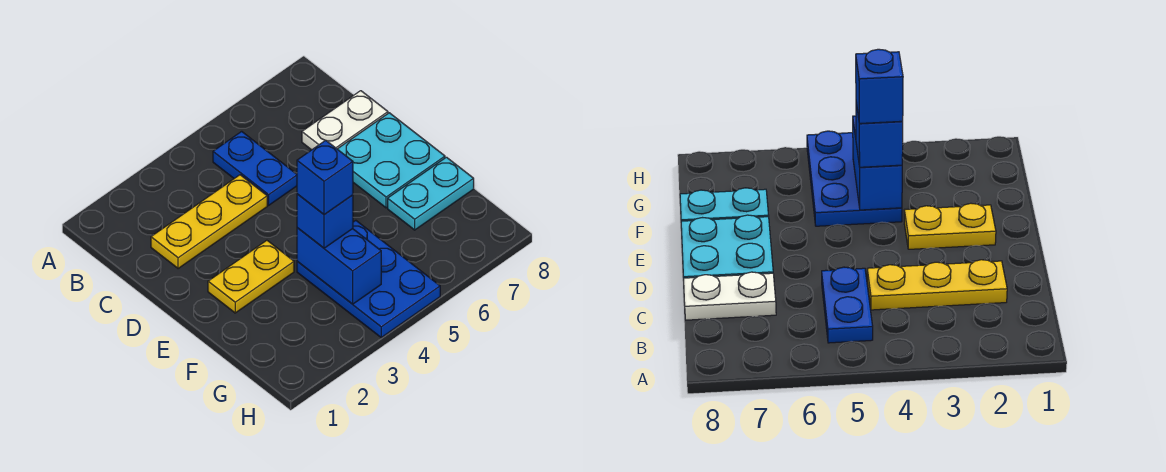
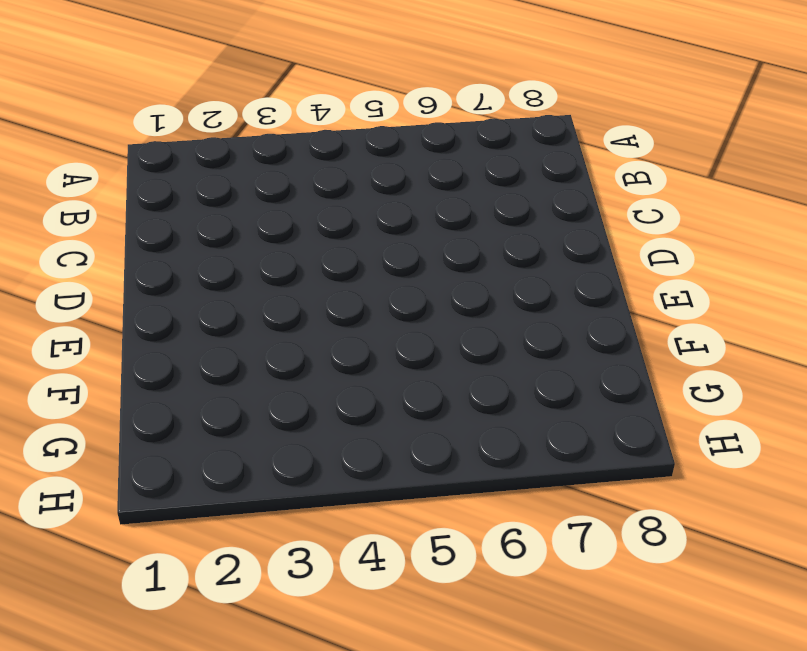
none -> blue 1x2 plate [213,131,297,205]
none -> yellow 1x3 plate [151,175,267,269]

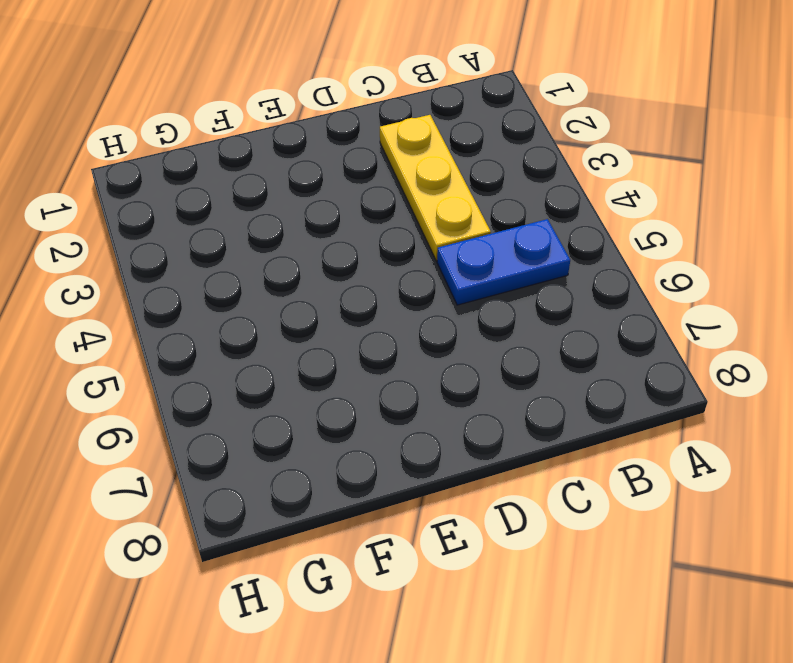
none -> white 1x2 plate [302,91,388,150]
none -> cyan 2x2 plate [338,113,445,208]

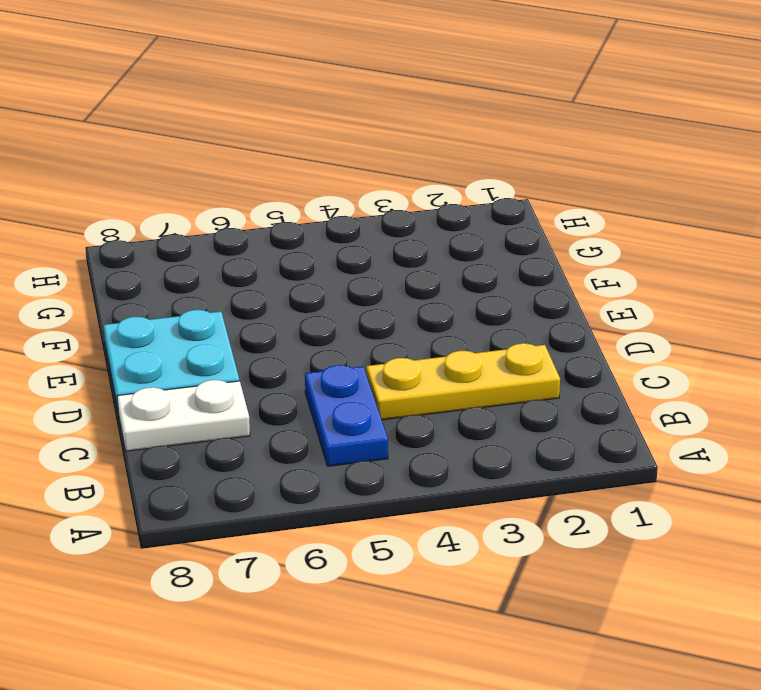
none -> yellow 1x2 plate [208,240,294,313]
none -> blue 2x3 plate [297,221,440,337]

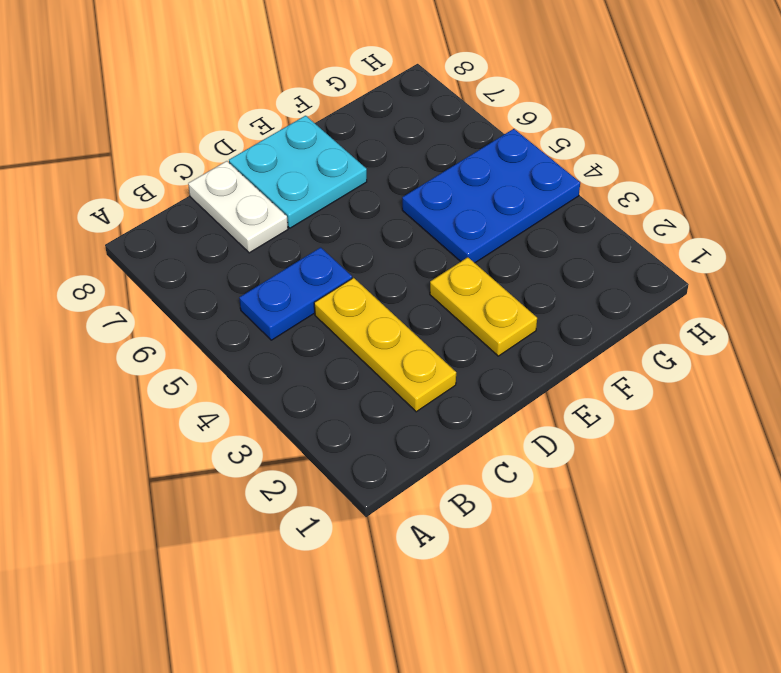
none -> cyan 1x2 plate [388,157,474,230]
none -> blue 1x2 brick [297,228,381,304]

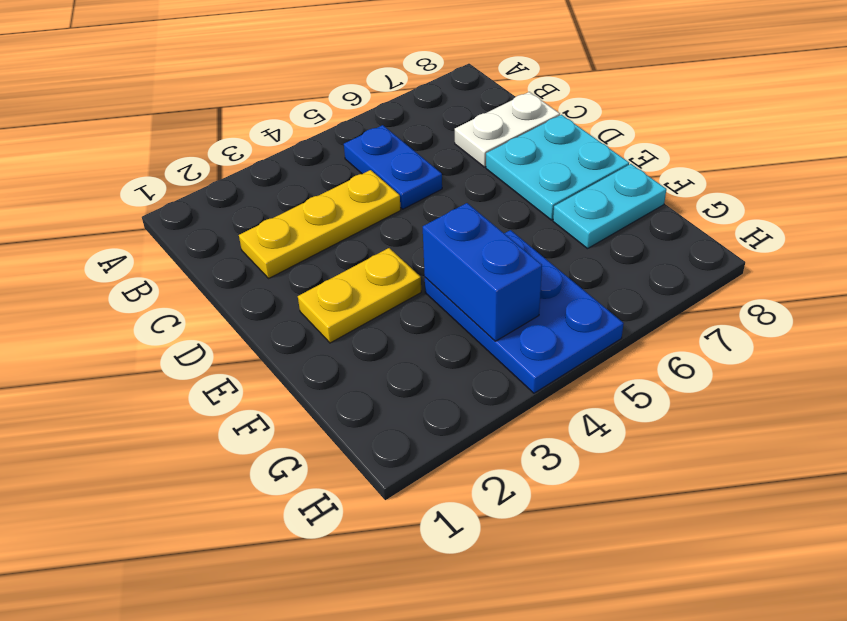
none -> blue 1x1 brick [297,194,353,248]
none -> blue 1x1 brick [297,140,353,215]

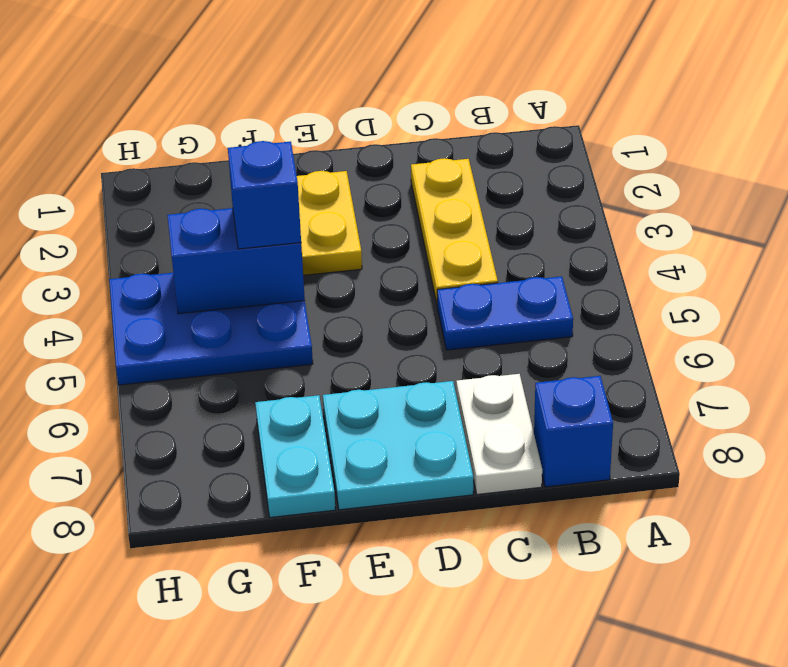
blue 1x1 brick [534,376,613,487] -> blue 1x1 brick moved to [297,140,353,215]

